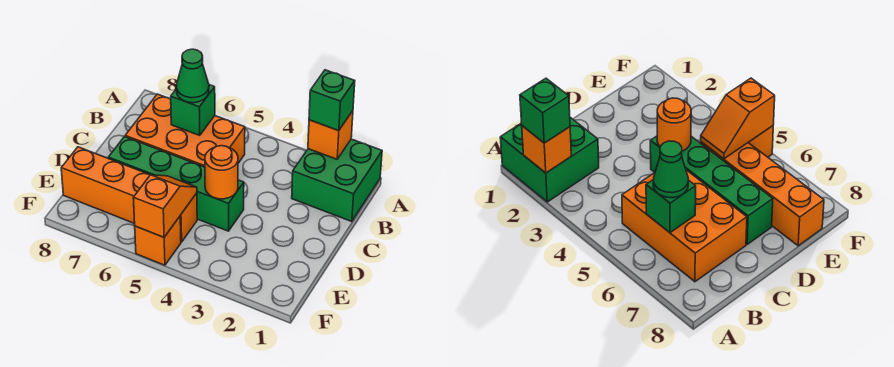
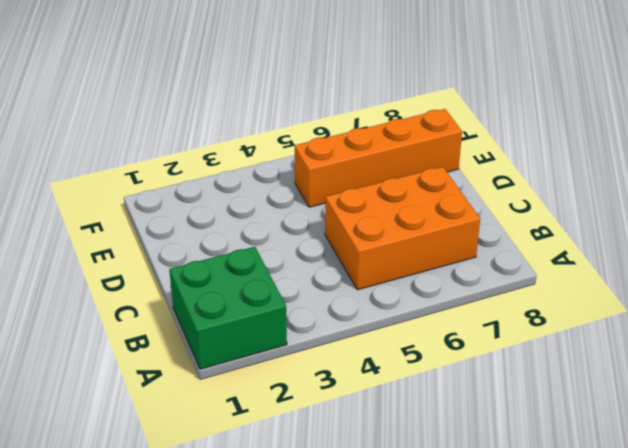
none -> green 1x4 brick [108,136,244,231]
none -> orange 1x1 brick [135,217,181,265]

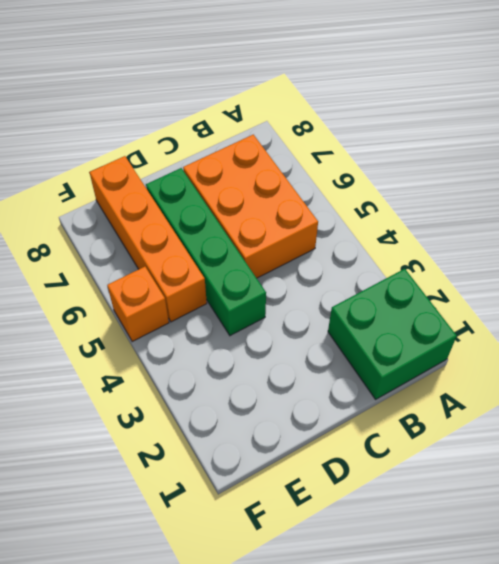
none -> orange 1x1 brick [308,111,353,159]
none -> green 1x1 brick [171,85,215,135]

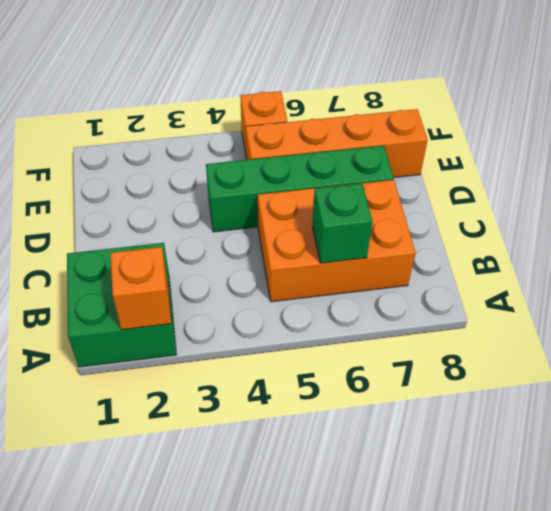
none -> orange 1x1 round brick [205,146,238,199]
none -> orange 1x2 slope [133,175,197,237]

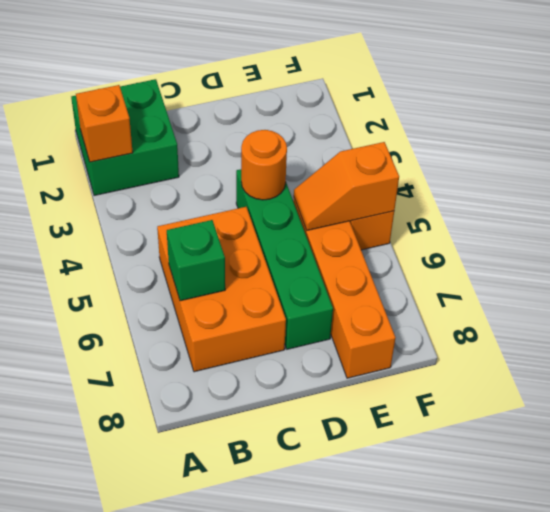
none -> green 1x1 brick [309,70,355,131]
none -> green 1x1 cone [177,49,209,103]

